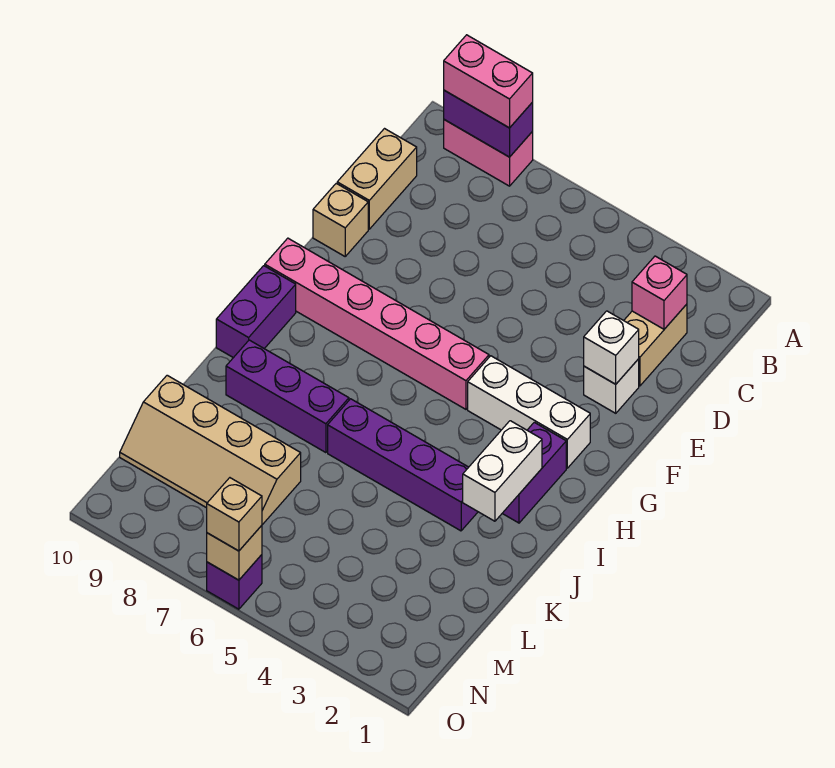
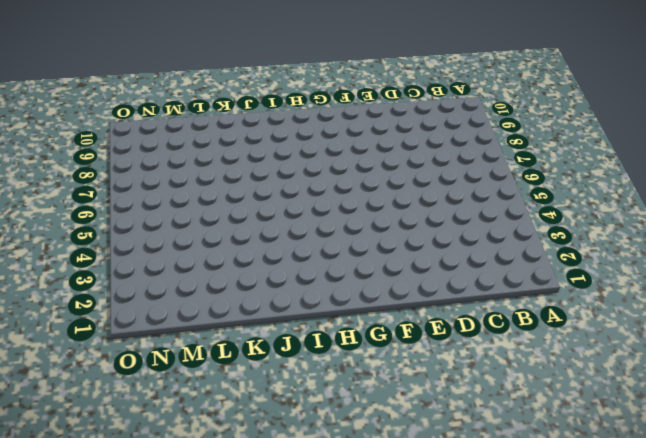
none -> pink 1x2 brick [444,120,533,186]
none -> tan 1x2 brick [624,304,687,386]
none -> tan 1x2 brick [337,129,417,229]

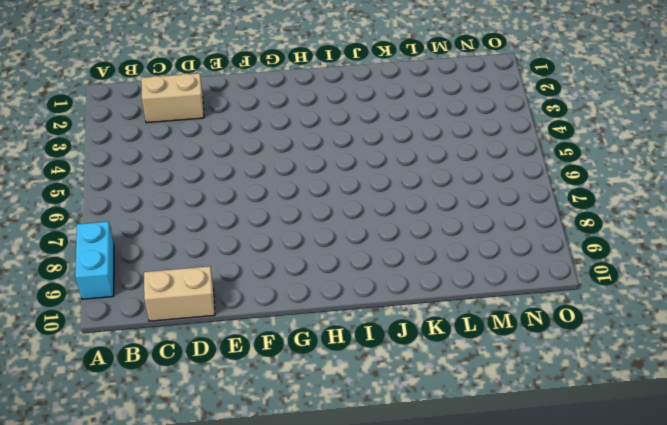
cyan 1x2 brick [75,222,114,299] -> pink 1x2 brick [444,120,533,186]
none -> white 1x1 brick [584,359,639,413]
none -> tan 1x1 brick [313,183,368,256]
none -> white 1x3 brick [468,356,590,468]

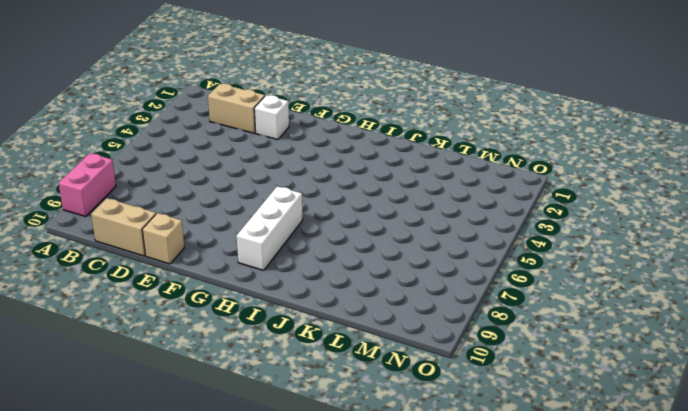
white 1x3 brick [237,186,303,270] -> white 1x3 brick moved to [468,356,590,468]
none -> pink 1x6 brick [265,238,489,409]
none -> purple 1x2 brick [502,422,566,523]
none -> purple 1x2 brick [216,266,296,358]

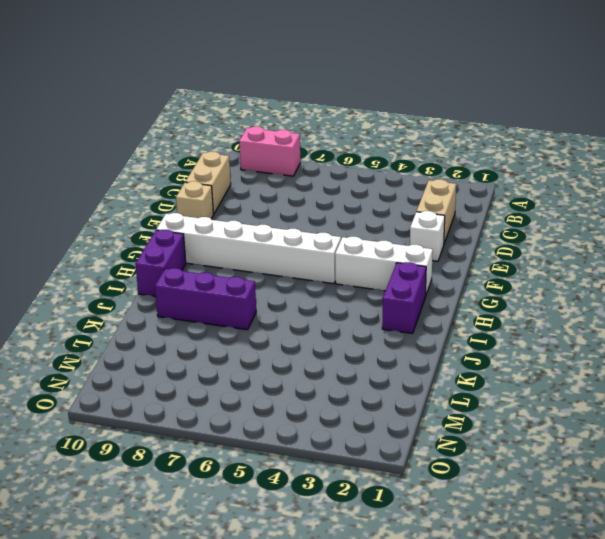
white 1x6 brick [156,213,341,284] -> pink 1x6 brick [265,238,489,409]
none -> purple 1x4 brick [328,399,478,531]
none -> tan 2x4 slope [120,375,301,525]
none -> purple 1x1 brick [207,555,262,609]

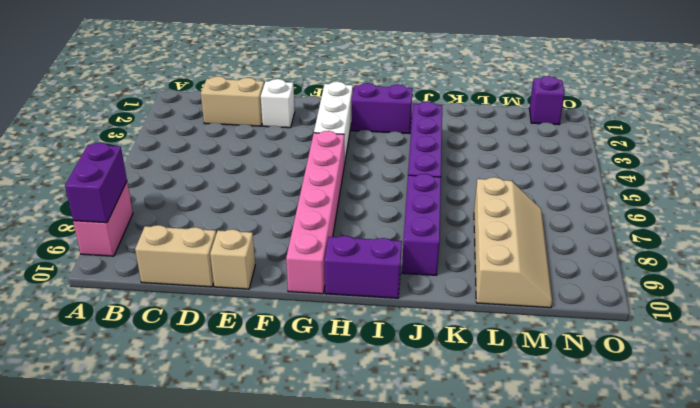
purple 1x1 brick [529,76,565,125] -> purple 1x1 brick moved to [207,555,262,609]
none -> pink 1x1 brick [632,256,687,329]
none -> white 1x1 brick [584,311,639,384]
none -> white 1x2 brick [463,421,542,521]

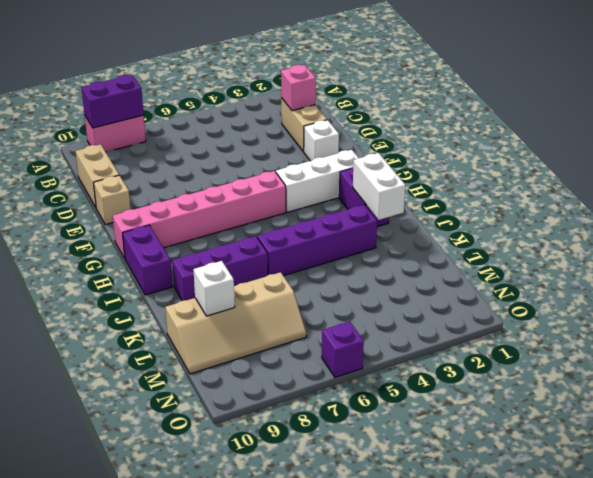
white 1x1 brick [193,261,235,316] -> white 1x1 brick moved to [584,311,639,384]
none -> tan 1x1 brick [207,525,262,580]
none -> pink 1x2 brick [444,35,533,128]
none -> tan 1x1 brick [207,478,262,551]

